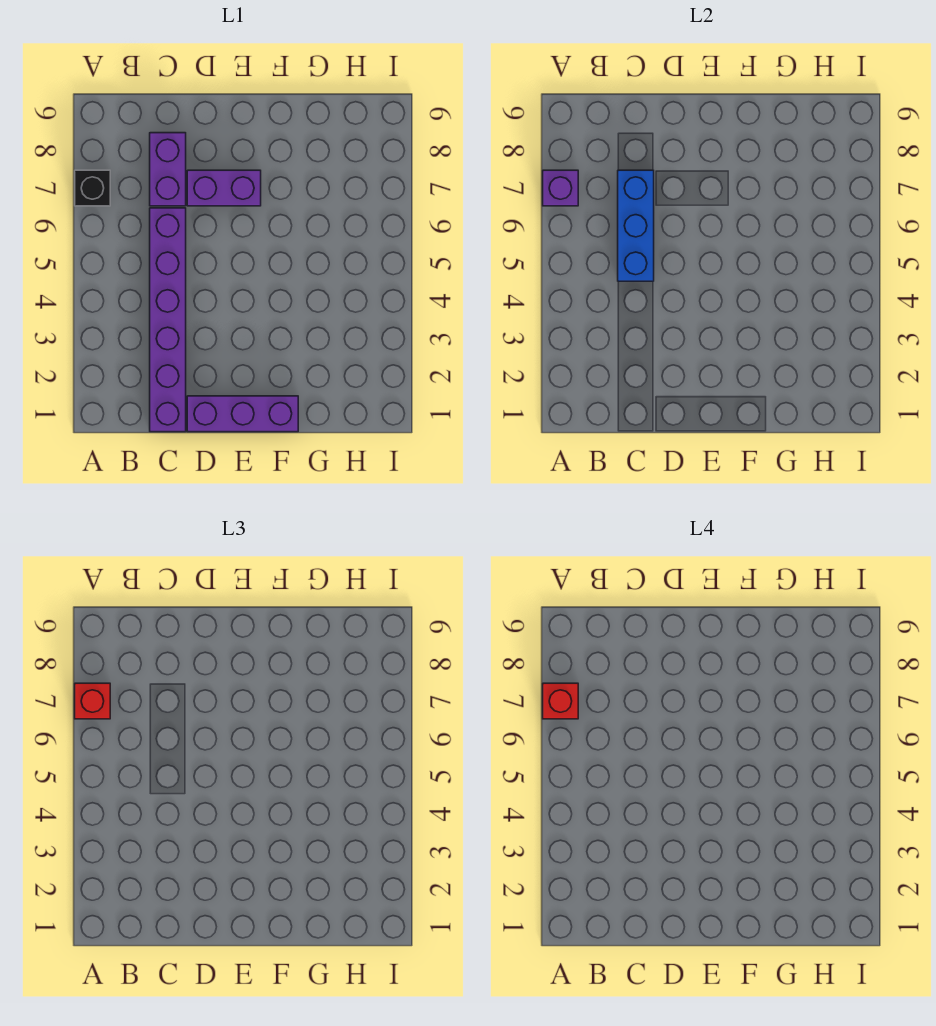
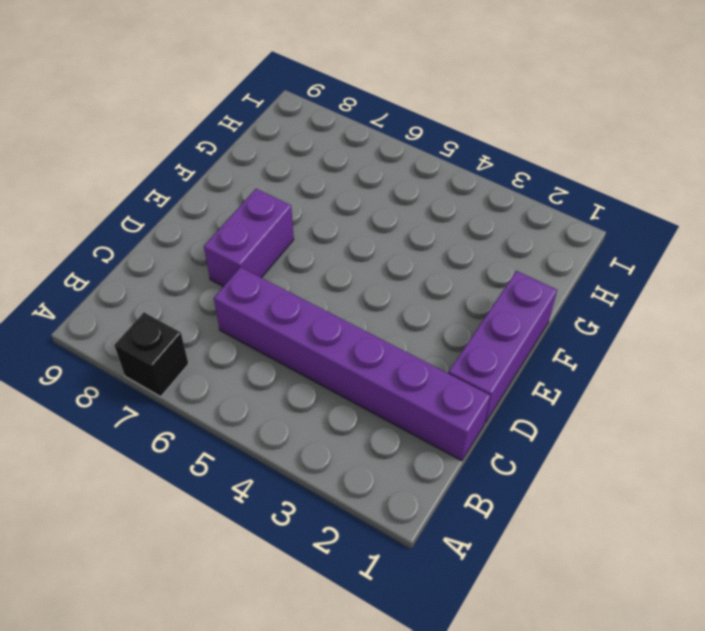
none -> purple 1x2 brick [150,133,186,206]
none -> purple 1x1 brick [543,170,578,206]

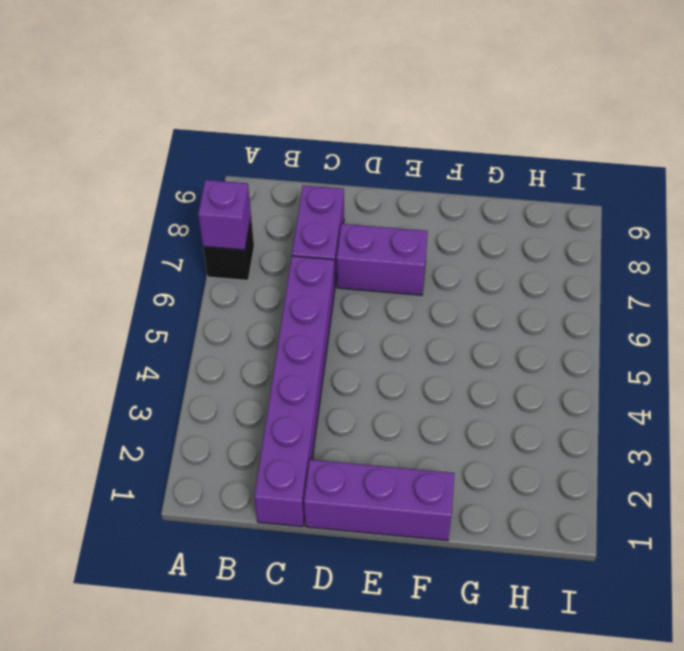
none -> blue 1x3 brick [618,170,654,281]
none -> red 1x1 brick [75,683,110,719]

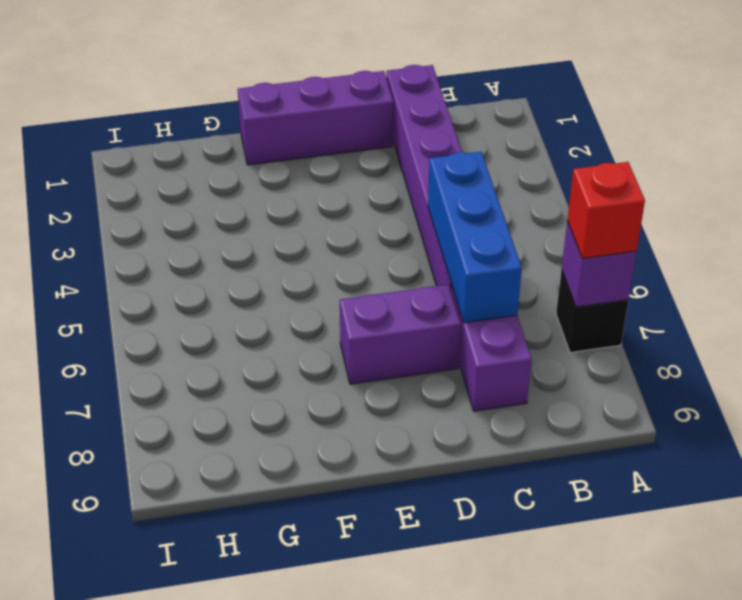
none -> red 1x1 brick [543,683,578,719]

